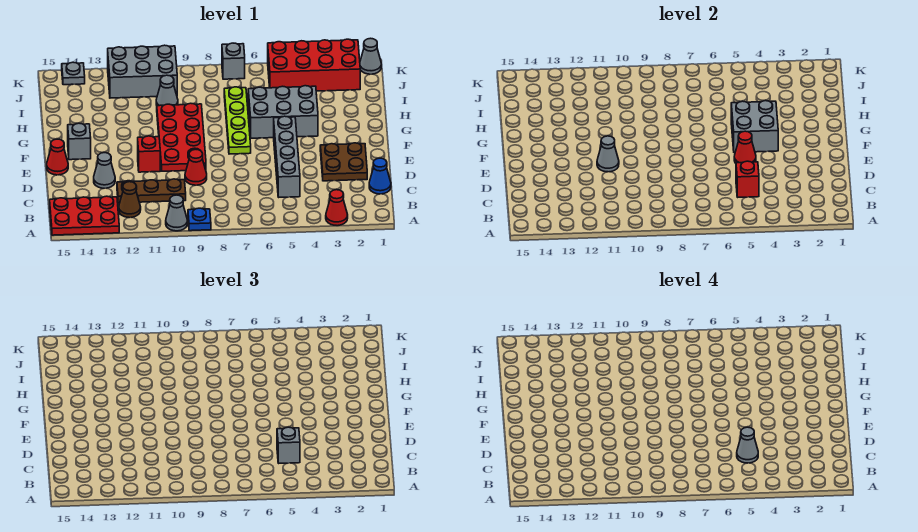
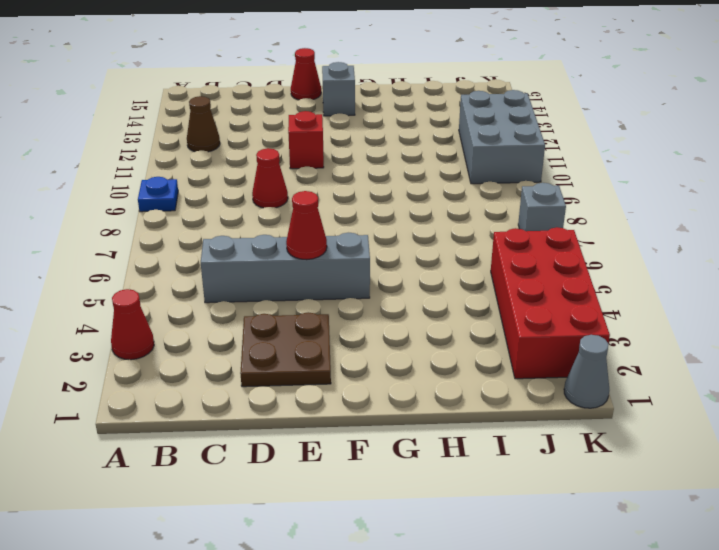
none -> grey 1x1 cone [166,195,187,231]
none -> red 2x3 plate [50,196,119,235]
none -> blue 1x1 cone [369,158,391,194]

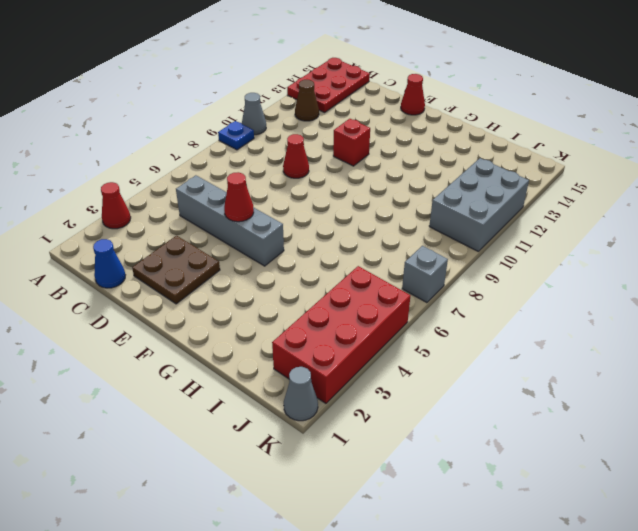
none -> brown 1x3 plate [117,179,186,203]
none -> grey 1x1 cone [94,153,115,188]
none -> red 2x4 plate [157,103,206,171]

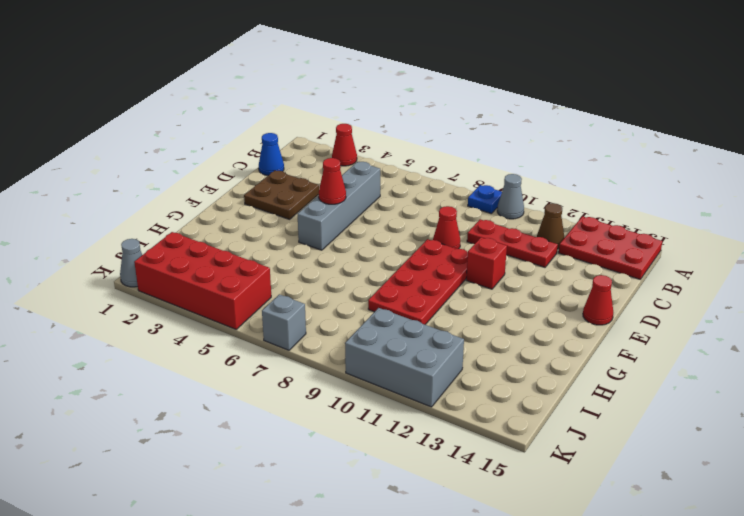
red 1x3 plate [467,219,558,267] -> brown 1x3 plate [117,179,186,203]
none -> grey 1x1 cone [94,153,115,188]
none -> lime 1x4 plate [224,87,251,154]
none -> grey 1x1 brick [68,123,91,160]

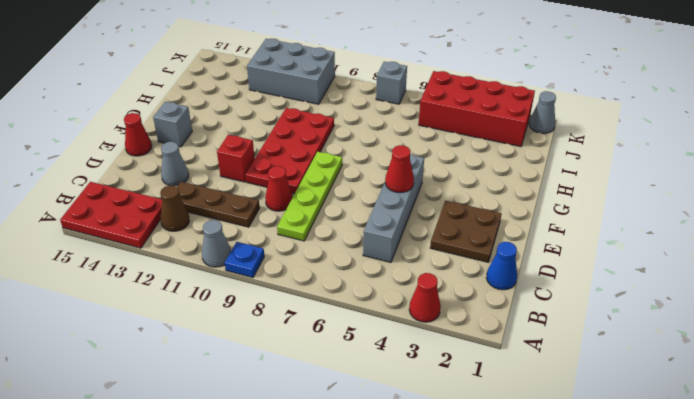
lime 1x4 plate [277,152,342,241] -> lime 1x4 plate moved to [224,87,251,154]
none -> grey 2x3 brick [248,86,318,138]
none -> grey 1x1 cone [156,75,178,106]
none -> grey 1x1 plate [62,62,85,85]

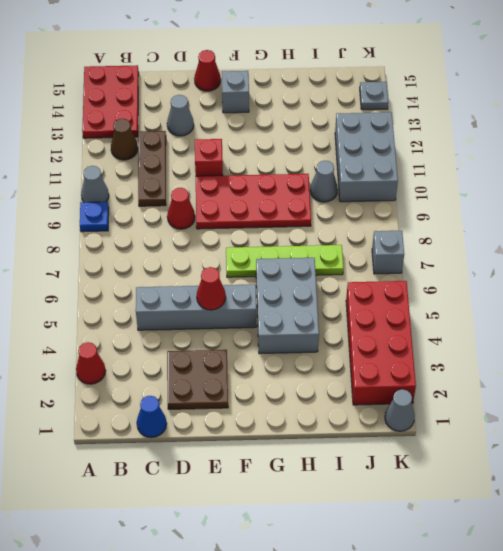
none -> red 1x1 brick [736,161,759,197]
none -> grey 1x1 cone [597,136,619,172]
none -> grey 2x2 brick [731,101,778,153]

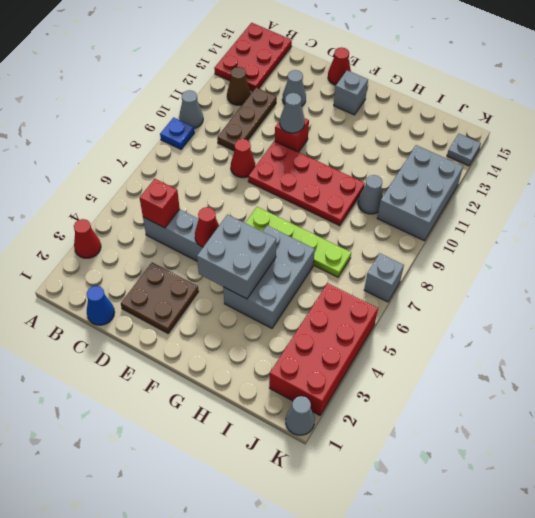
none -> grey 1x1 brick [277,427,300,463]
none -> grey 1x1 cone [737,427,758,463]

